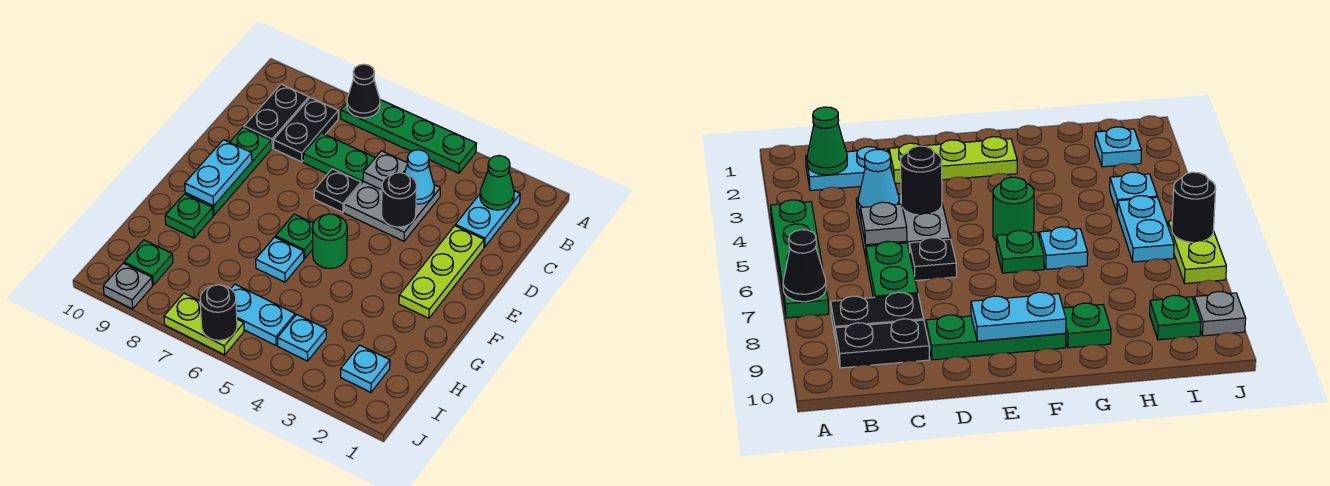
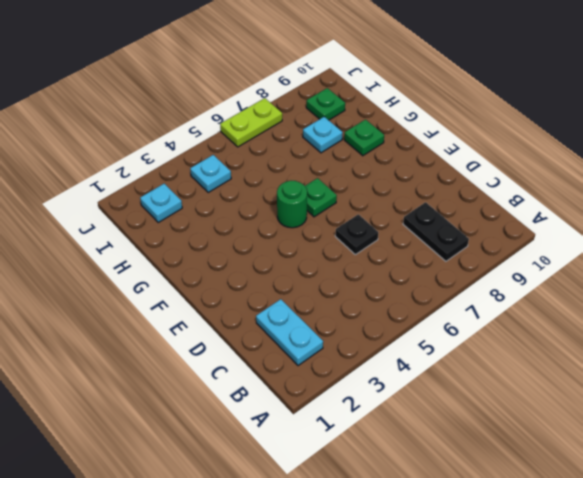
cyan 1x1 plate [303,117,343,153] -> cyan 1x1 plate moved to [256,237,304,282]
none -> green 1x4 plate [341,100,477,173]
none -> black 1x2 plate [244,84,309,148]
none -> grey 2x2 plate [344,181,440,241]

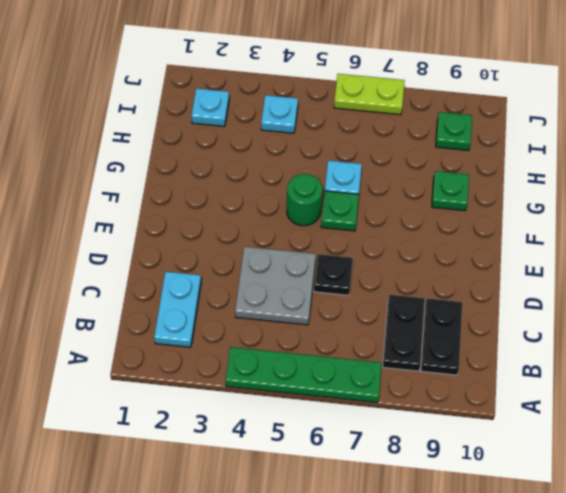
none -> green 1x2 plate [303,133,375,184]
none -> lime 1x3 plate [399,226,484,318]
none -> green 1x3 plate [185,127,271,215]

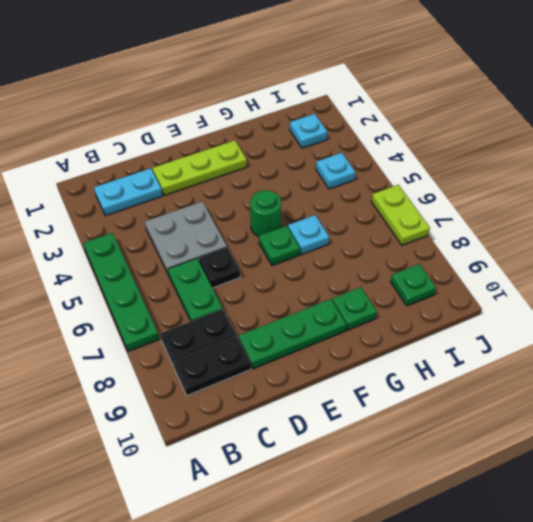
none -> cyan 1x2 plate [231,284,295,345]
none -> grey 1x1 plate [103,263,152,309]
none -> black 1x1 cone [347,64,380,118]

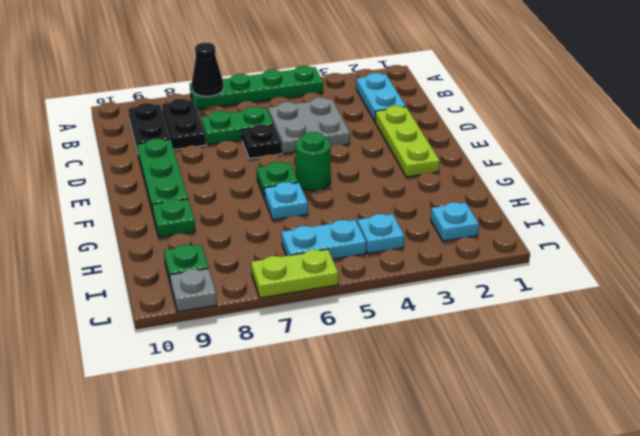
none -> green 1x1 cone [480,156,514,210]
none -> cyan 1x1 cone [404,150,434,204]
none -> grey 1x1 plate [363,151,408,190]

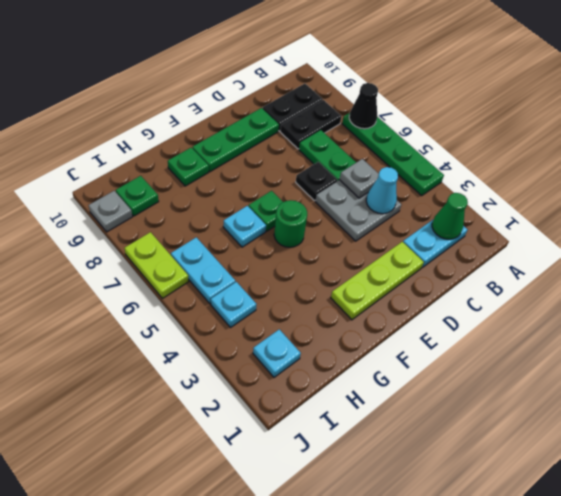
none -> black 1x1 round brick [382,173,417,227]
none -> cyan 1x2 plate [185,140,252,206]
none -> black 1x1 round brick [200,285,237,340]

